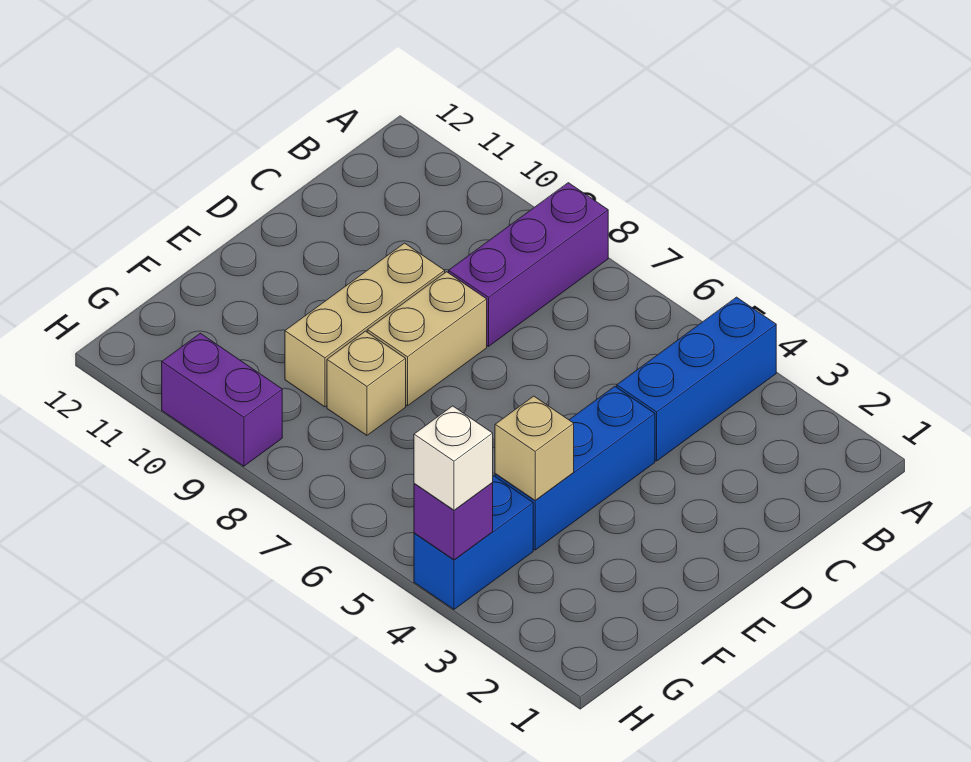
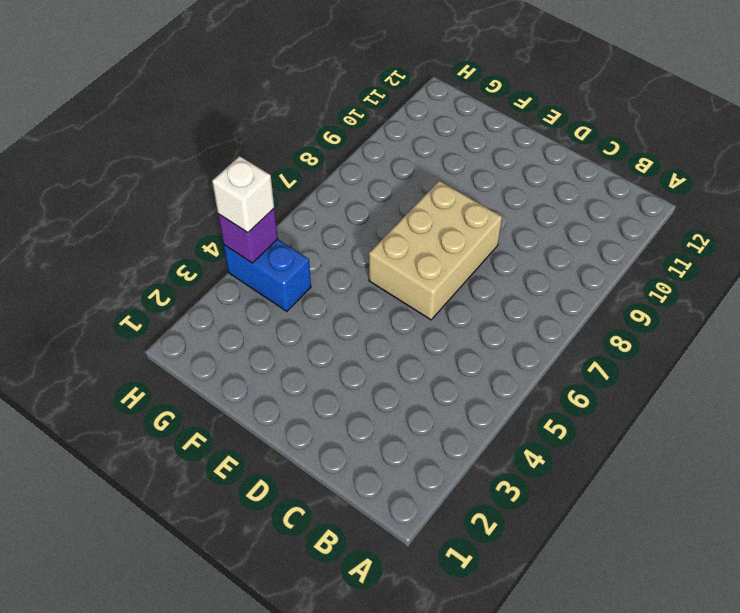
tan 2x3 brick [369,181,502,320] -> tan 1x2 brick [367,272,487,406]
none -> blue 1x3 brick [617,297,776,461]
none -> purple 1x3 brick [449,183,608,346]

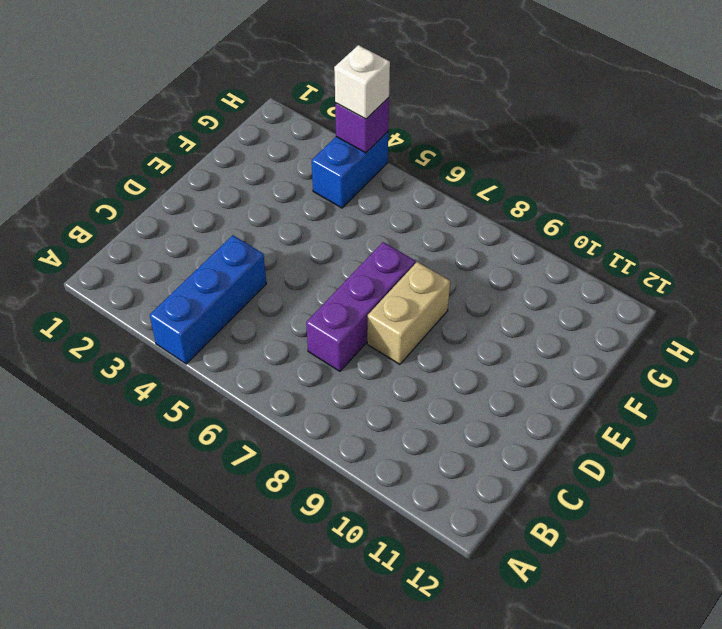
purple 1x3 brick [306,242,415,371] -> purple 1x3 brick moved to [449,183,608,346]
none -> blue 1x3 brick [495,386,655,550]
none -> tan 1x3 brick [285,243,445,407]

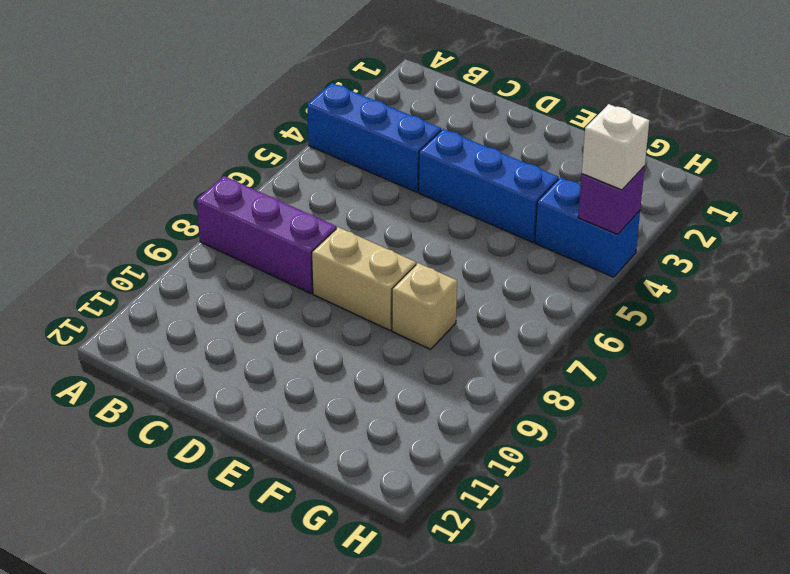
none -> tan 1x3 brick [285,243,445,407]
none -> purple 1x2 brick [162,333,282,466]

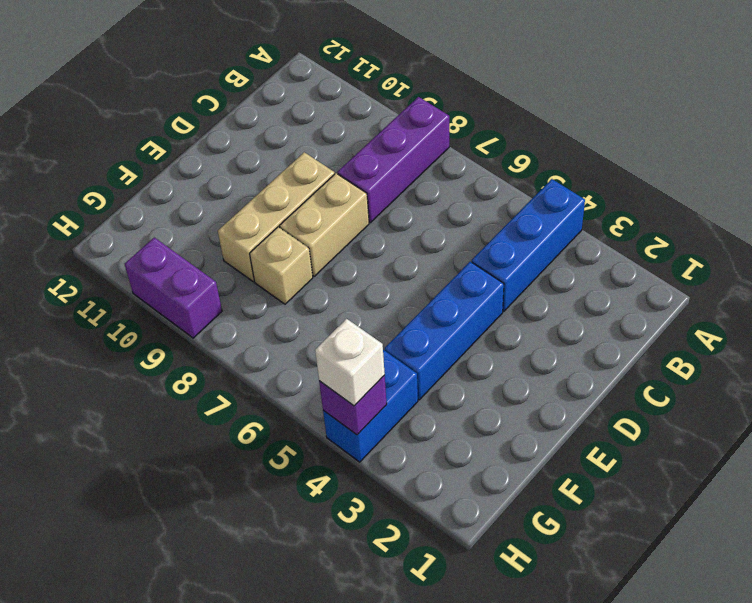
none -> tan 1x1 brick [495,396,574,500]

